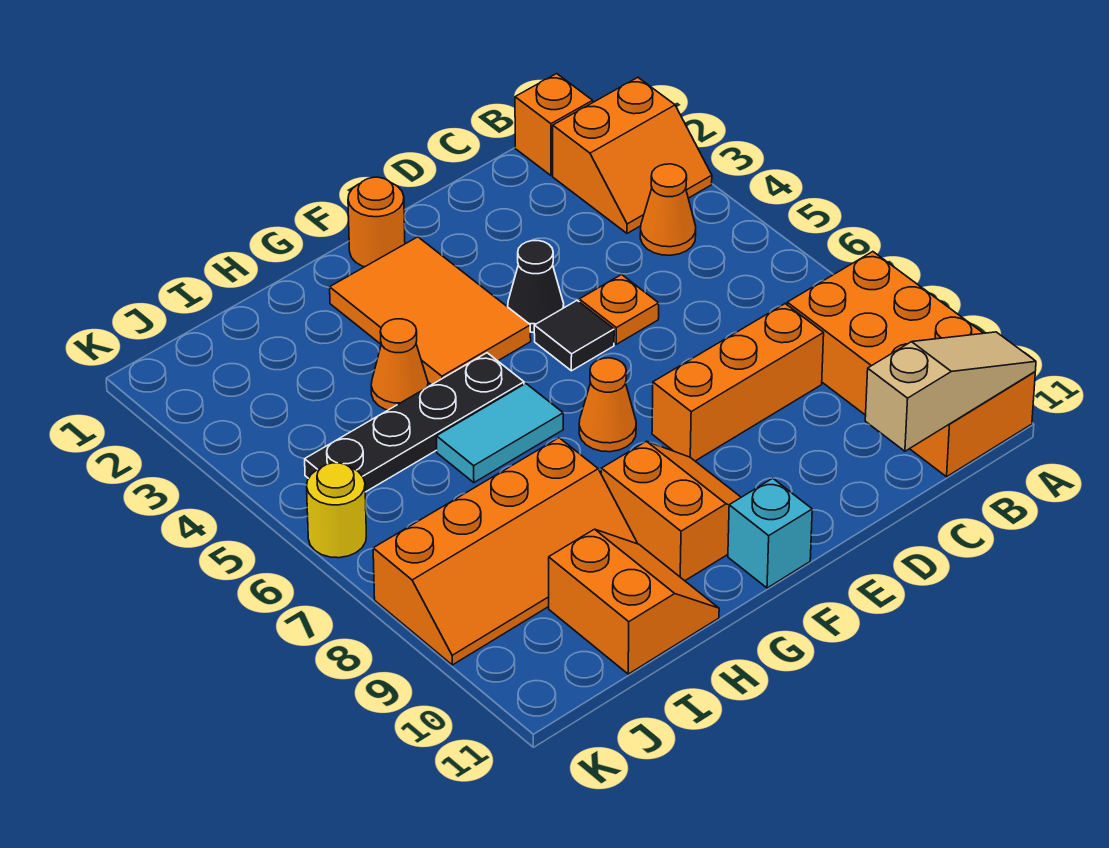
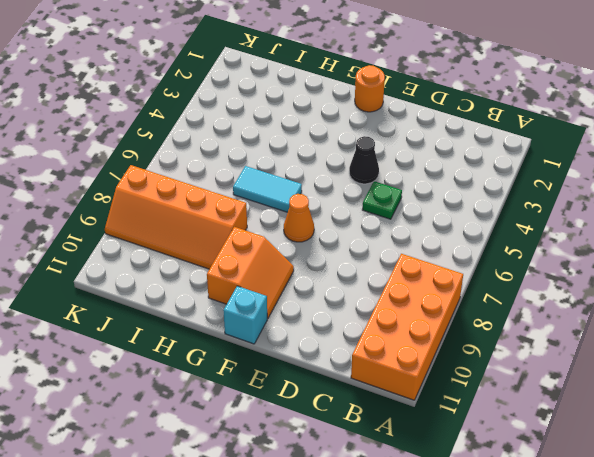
green 1x1 plate [362,181,402,219] -> orange 1x1 plate [579,275,659,344]
none -> orange 2x2 slope [553,77,712,233]
none -> orange 1x1 brick [515,74,593,176]
none -> orange 1x1 cone [640,164,696,255]

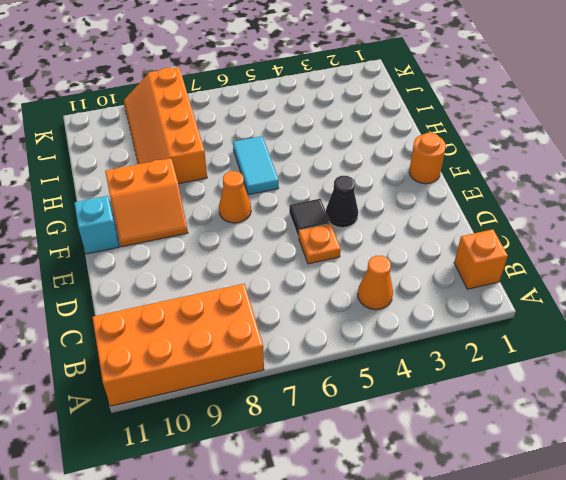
none -> orange 2x2 slope [553,77,712,233]
none -> orange 1x3 brick [652,304,824,461]
none -> orange 2x3 tile [330,237,531,385]

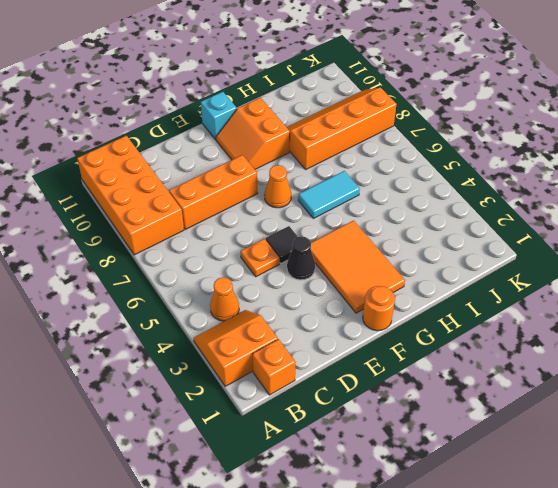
none -> black 1x4 plate [305,353,524,492]
none -> orange 1x1 cone [371,319,428,410]
none -> orange 2x2 slope [549,529,719,674]

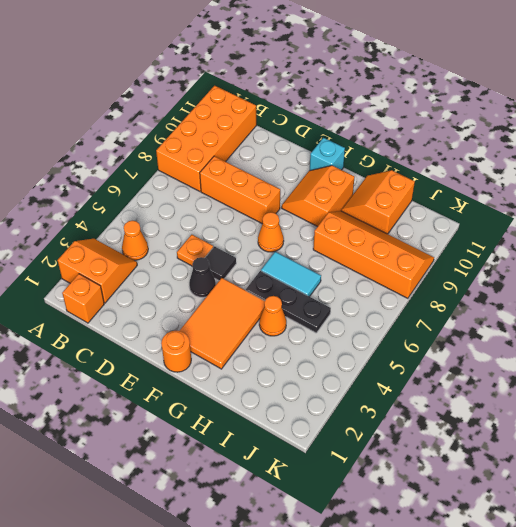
black 1x3 plate [246,271,331,333] -> black 1x4 plate [305,353,524,492]
none -> yellow 1x1 round brick [307,463,366,558]
none -> tan 1x3 slope [865,332,1036,451]

